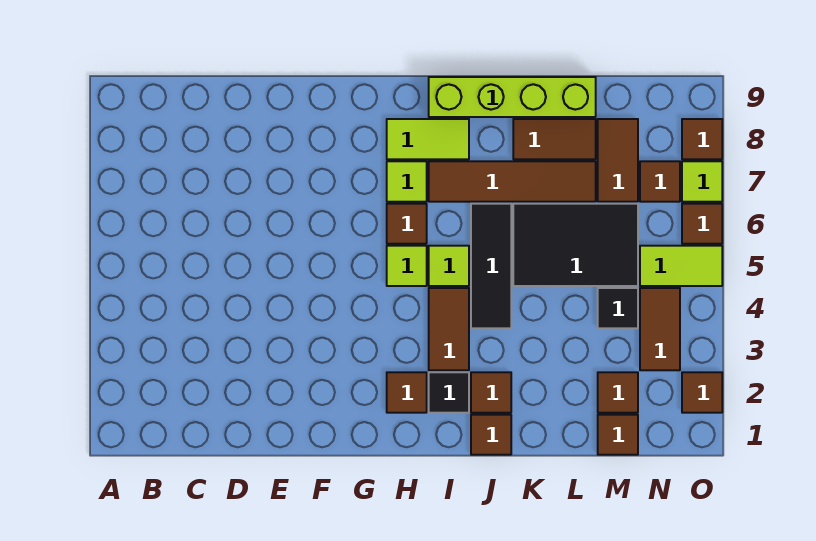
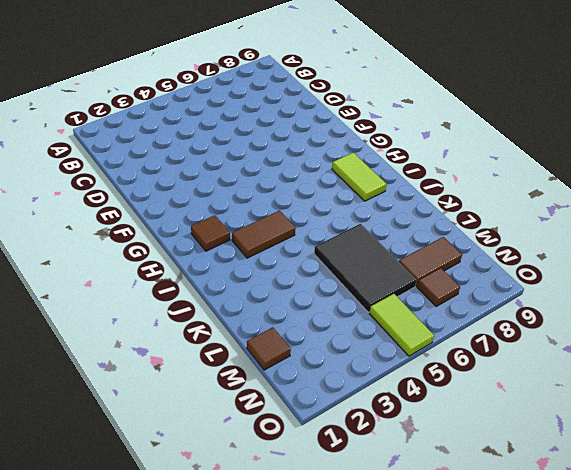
none -> lime 1x1 tile [387,246,427,286]
none -> brown 1x1 tile [387,204,427,244]
none -> lime 1x1 tile [387,161,427,202]

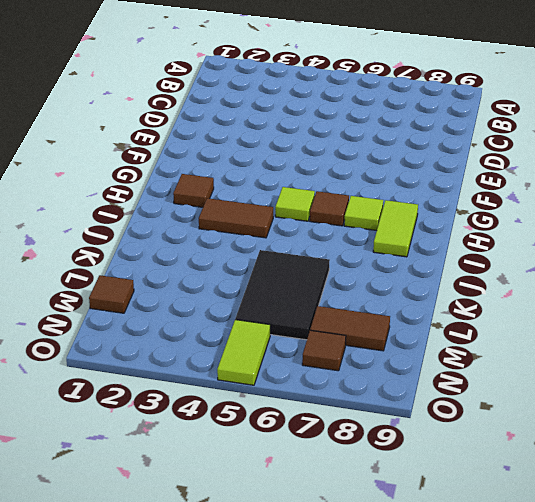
none -> black 1x1 tile [429,372,469,413]
none -> lime 1x1 tile [429,246,469,286]
none -> brown 1x4 tile [429,161,596,202]

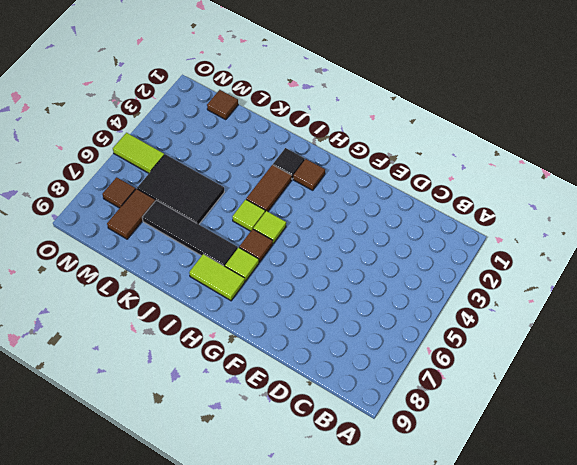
black 1x4 tile [142,200,238,266] -> brown 1x4 tile [429,161,596,202]
none -> lime 1x4 brick [429,77,596,117]
none -> brown 1x1 tile [471,415,511,455]
none -> brown 1x1 tile [471,372,511,413]

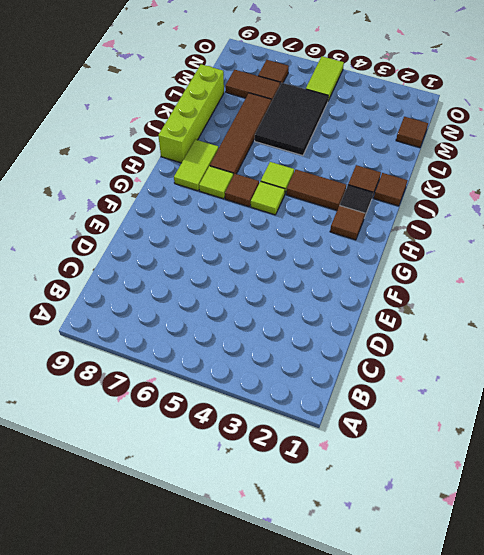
none -> black 1x3 tile [471,204,511,328]
none -> brown 1x2 tile [513,119,596,159]
none -> brown 1x1 tile [598,372,638,413]

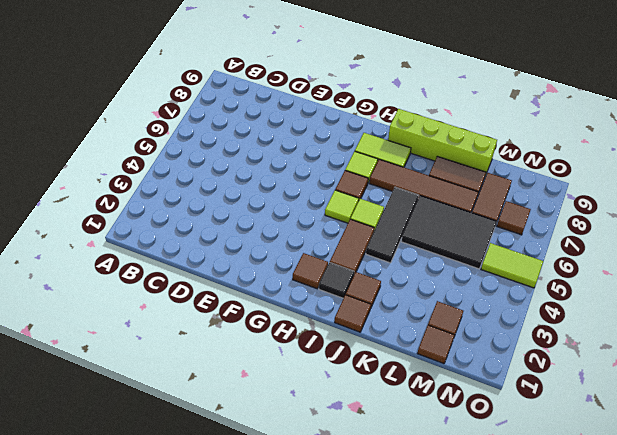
none -> black 1x1 tile [598,288,638,328]
none -> brown 1x2 tile [640,288,680,370]
none -> brown 1x1 tile [682,372,722,413]

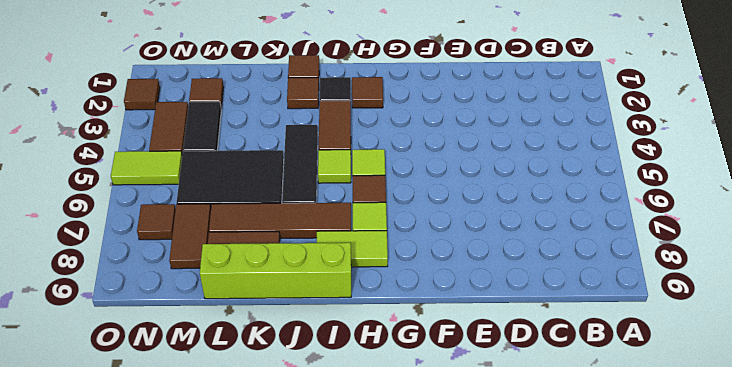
black 1x2 tile [183,102,221,151] -> black 1x1 tile [598,288,638,328]
none -> brown 1x1 tile [598,415,638,455]
none -> brown 1x1 tile [682,204,722,244]
none -> lime 1x1 tile [682,161,722,202]

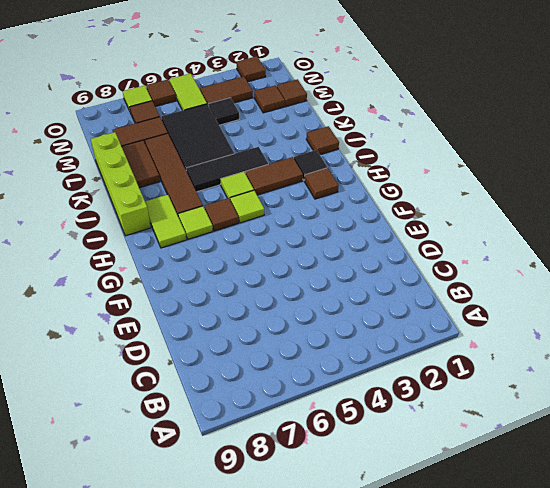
none -> brown 1x1 tile [471,372,511,413]
none -> brown 1x1 tile [682,119,722,159]

